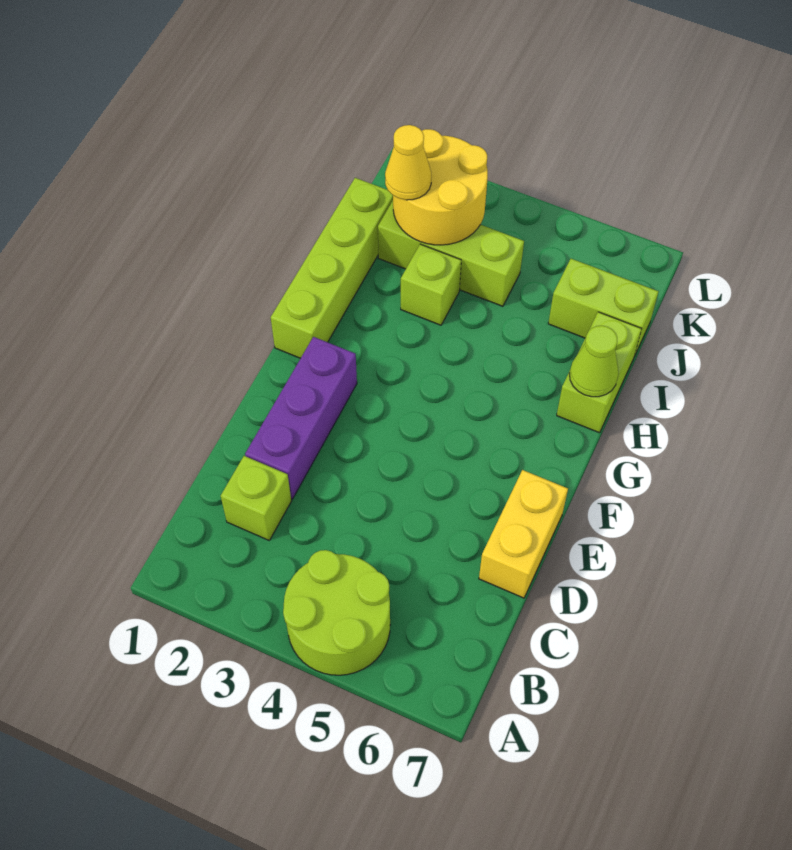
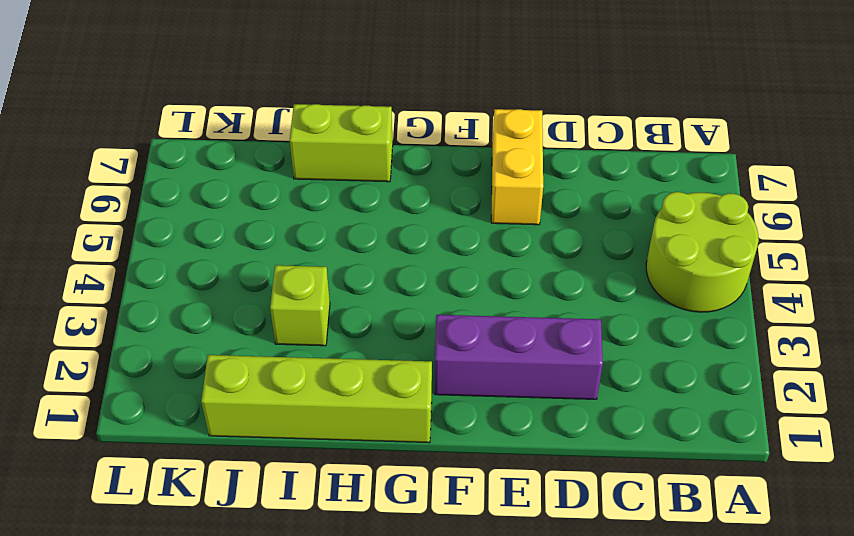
yellow 1x2 brick [491,109,543,225] -> yellow 1x2 brick turned to [479,470,568,598]
none -> lime 1x1 brick [221,456,291,540]
none -> lime 1x3 brick [378,201,524,306]
none -> lime 1x2 brick [548,259,659,356]

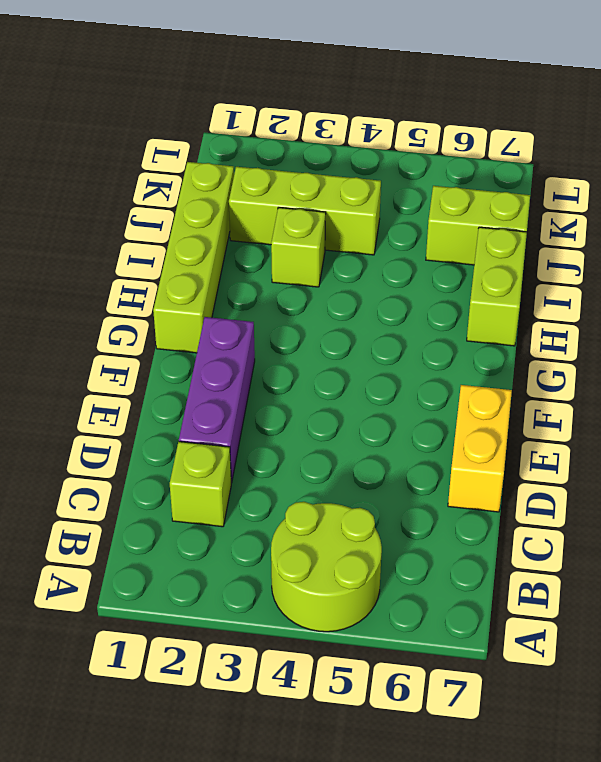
none -> lime 1x1 cone [570,326,619,397]
none -> yellow 2x2 round brick [393,129,488,245]
none -> yellow 1x1 cone [385,125,432,200]

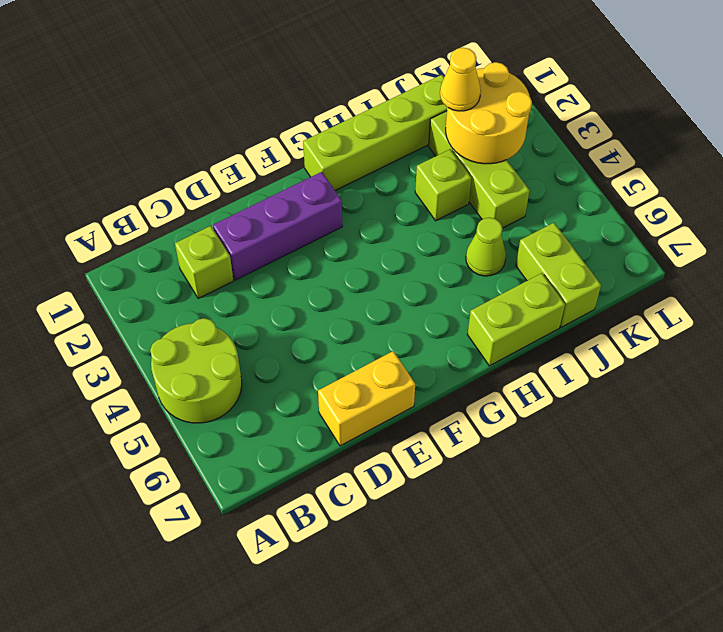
lime 1x1 cone [466,218,506,276] -> lime 1x1 cone moved to [570,326,619,397]

